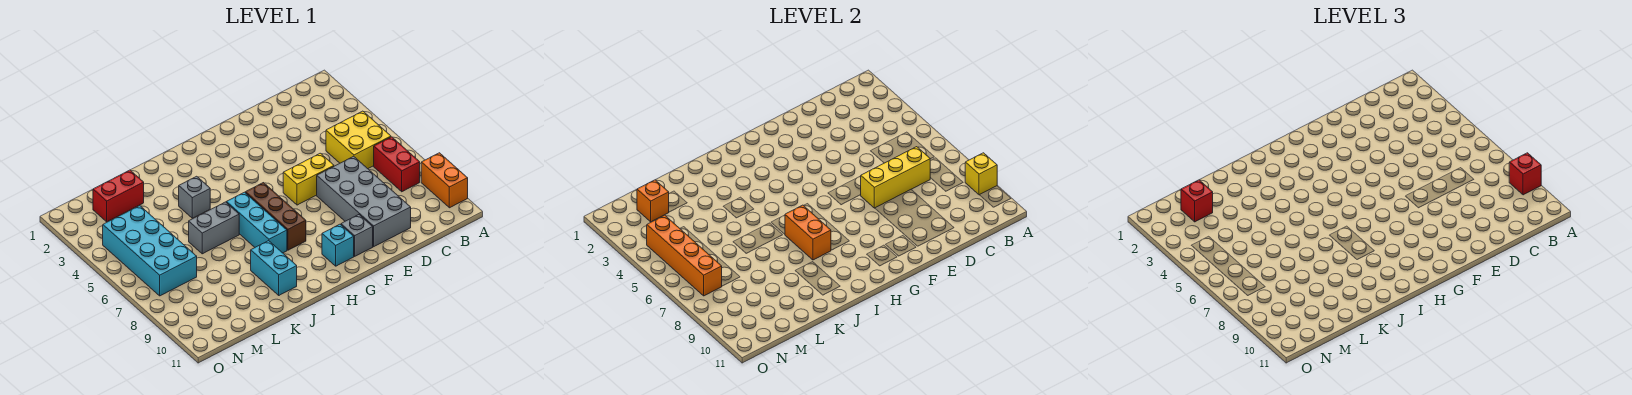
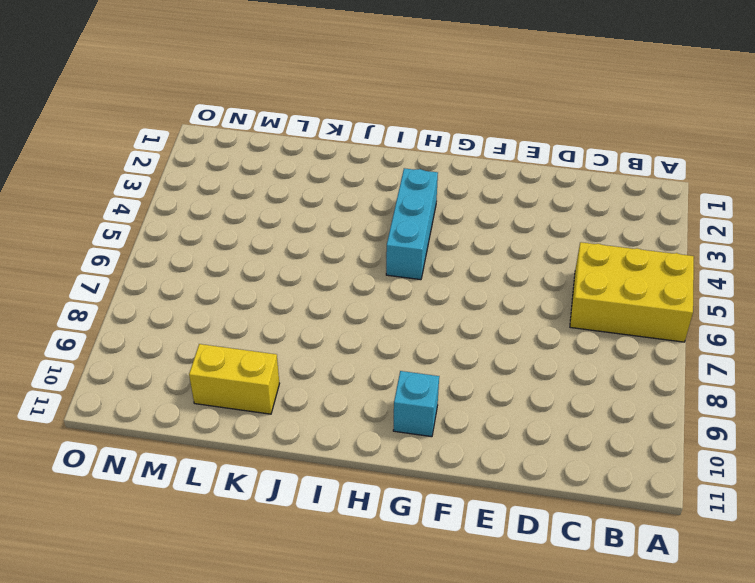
yellow 2x3 brick [570,242,694,342] -> yellow 2x2 brick [326,111,391,169]
cyan 1x3 brick [386,168,438,280] -> cyan 1x3 brick moved to [226,192,287,253]
yellow 1x2 brick [189,344,279,414] -> yellow 1x2 brick moved to [283,153,334,205]
none -> orange 1x2 brick [421,153,468,208]
none -> red 1x2 brick [374,137,420,192]
none -> grey 2x4 brick [317,156,411,247]

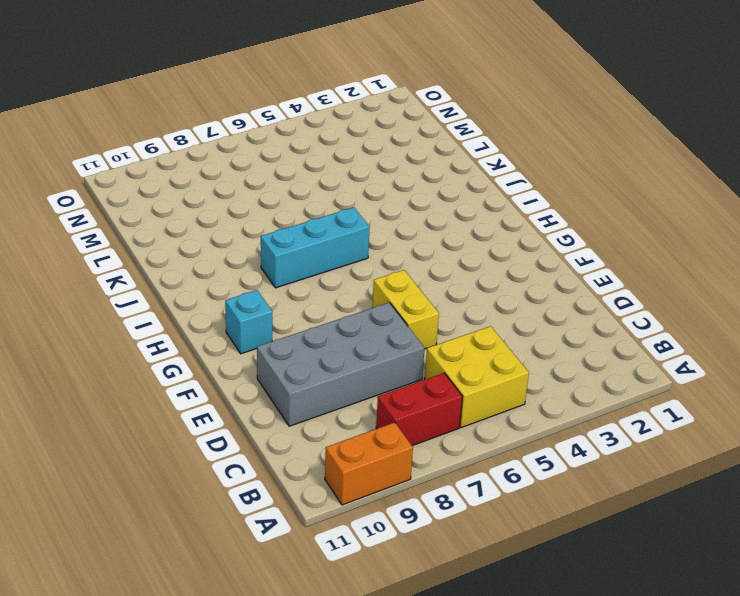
none -> grey 1x1 brick [341,215,373,256]
none -> brown 1x3 brick [245,183,306,250]
none -> grey 1x1 brick [179,176,210,218]

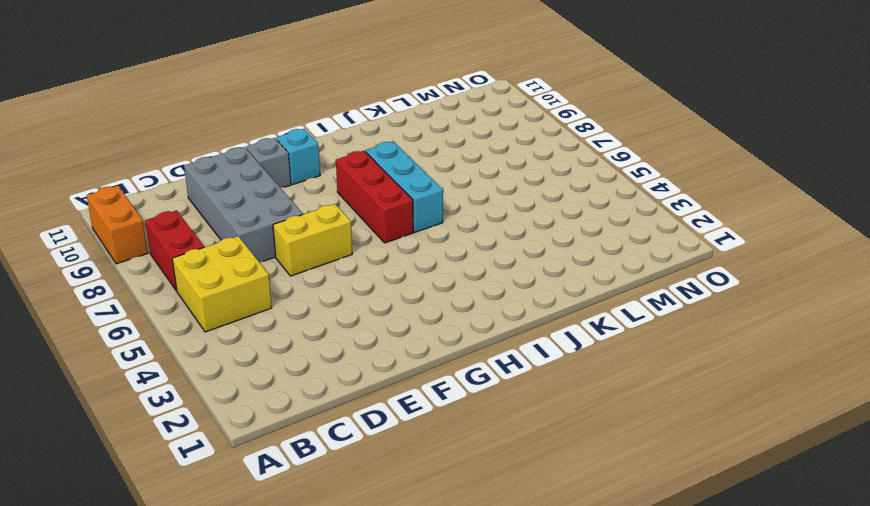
red 1x3 brick [336,151,413,243] -> brown 1x3 brick [245,183,306,250]
none -> grey 1x1 brick [179,176,210,218]
none -> grey 1x2 brick [189,202,239,254]
none -> cyan 1x2 brick [251,241,297,295]

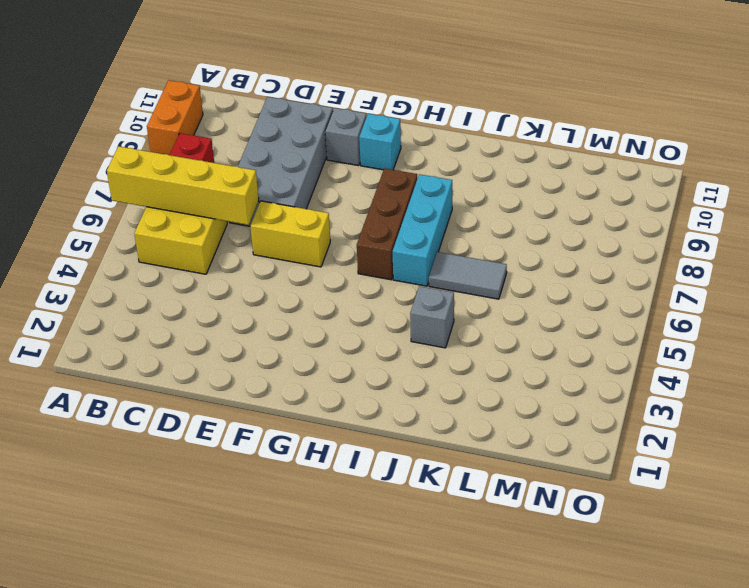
yellow 1x4 brick [107,146,259,225] -> none
grey 1x2 tile [429,252,507,299] -> grey 1x2 brick [189,202,239,254]
none -> cyan 1x2 brick [251,241,297,295]
none -> red 1x2 brick [93,170,144,222]
none -> cyan 2x4 brick [103,206,197,296]

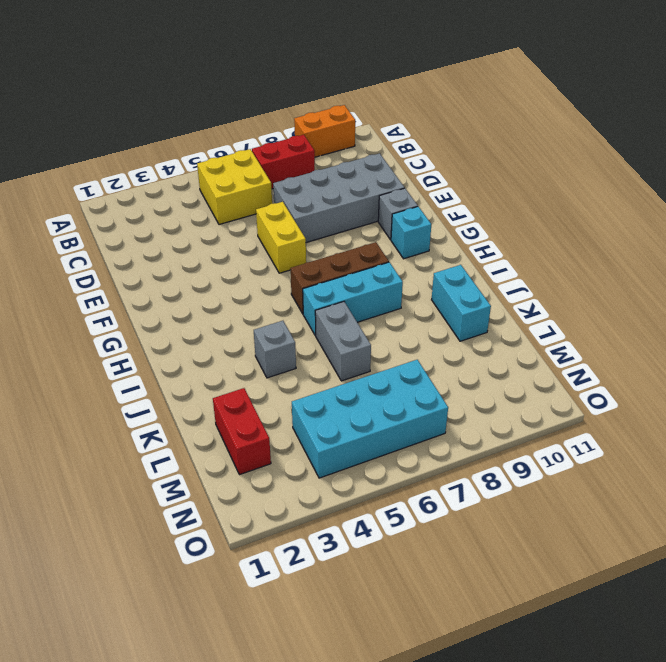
cyan 1x2 brick [432,265,491,341] -> cyan 1x2 brick turned to [251,241,297,295]
none -> yellow 1x1 brick [965,153,997,195]
none -> yellow 1x3 brick [861,147,930,208]
none -> orange 1x2 brick [785,205,831,260]

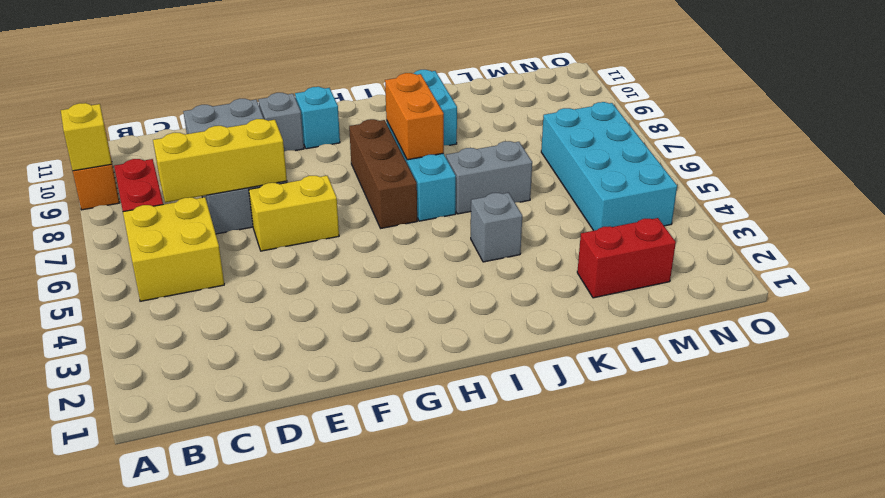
none -> orange 1x1 brick [637,180,669,222]
none -> orange 1x4 brick [647,215,722,296]
none -> red 1x1 brick [1509,153,1541,195]

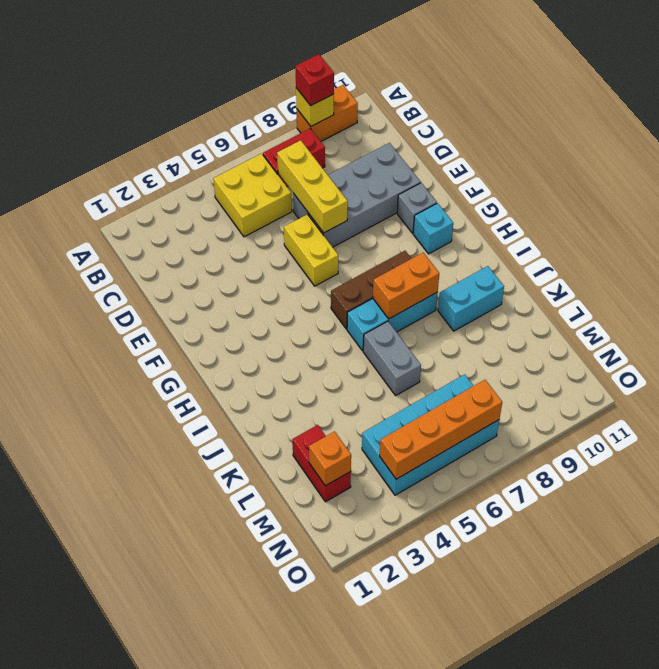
none -> grey 1x1 brick [179,176,210,218]
none -> red 1x1 brick [1181,180,1213,222]

